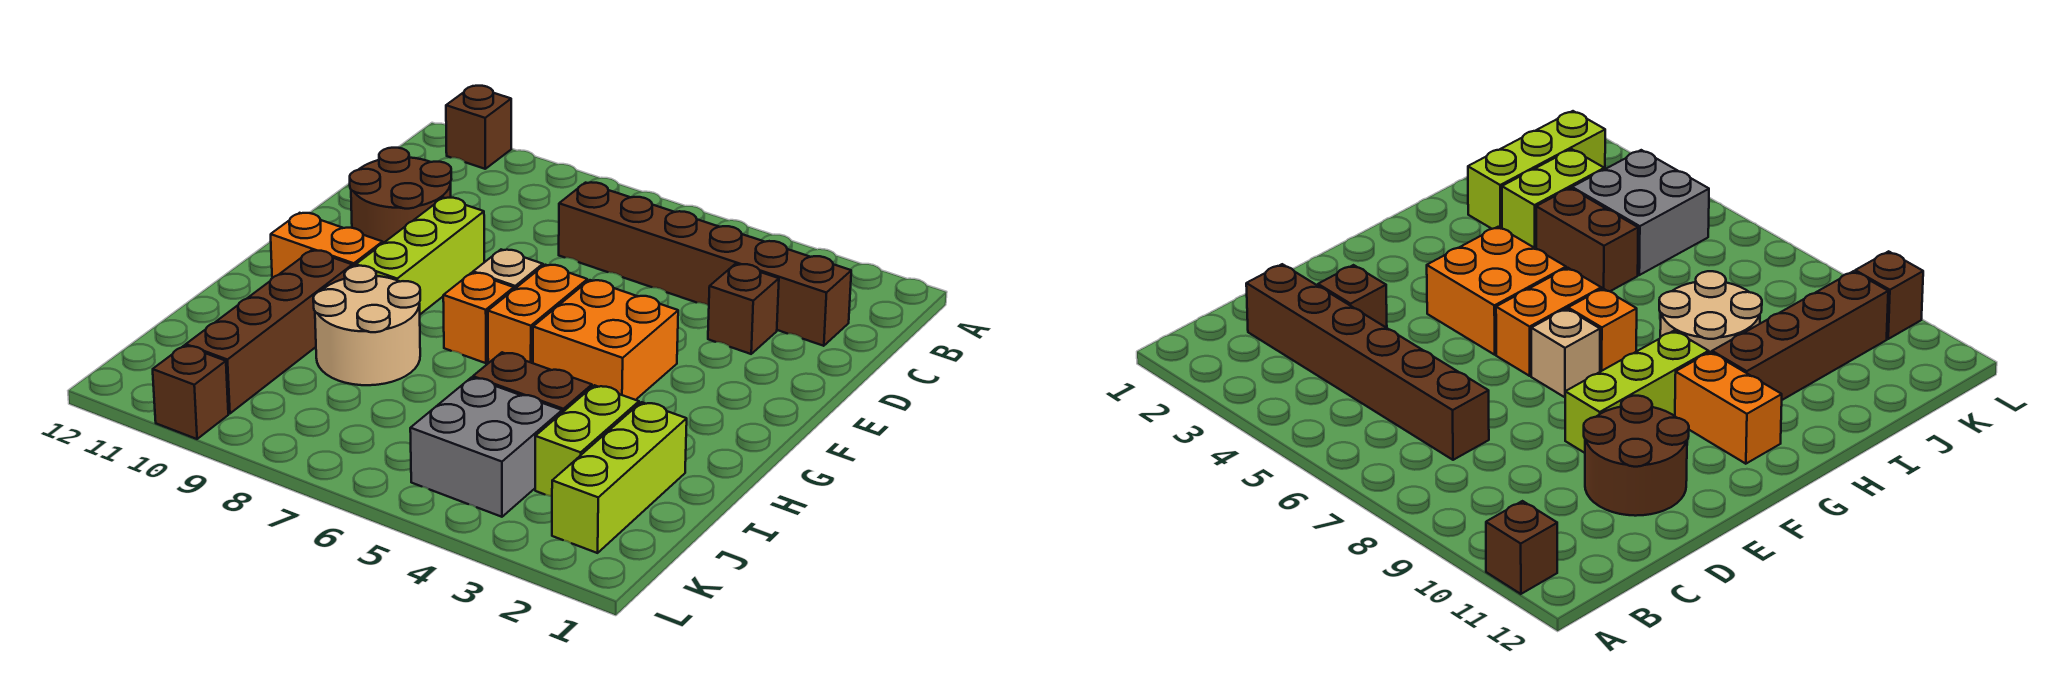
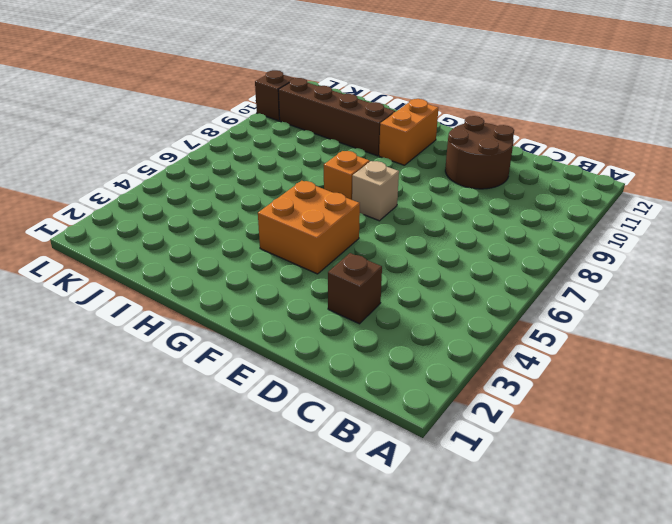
none -> brown 1x1 brick [446,86,511,169]
none -> brown 1x6 brick [559,182,851,346]
none -> lime 1x3 brick [356,198,484,314]

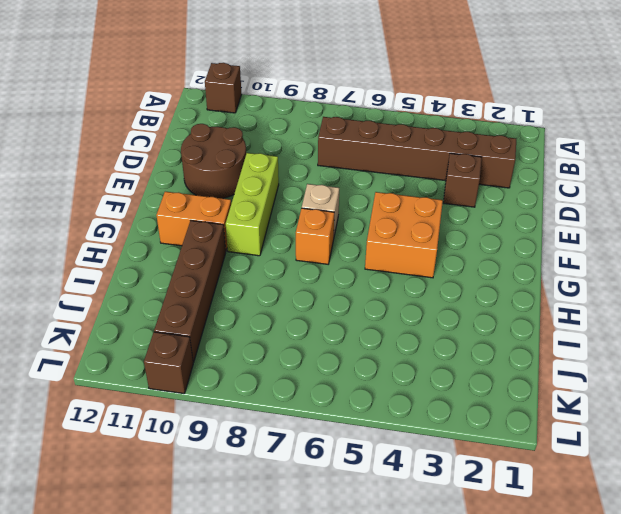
none -> orange 1x2 brick [488,265,587,363]
none -> tan 2x2 round brick [313,266,420,385]
none -> lime 1x3 brick [552,402,687,553]

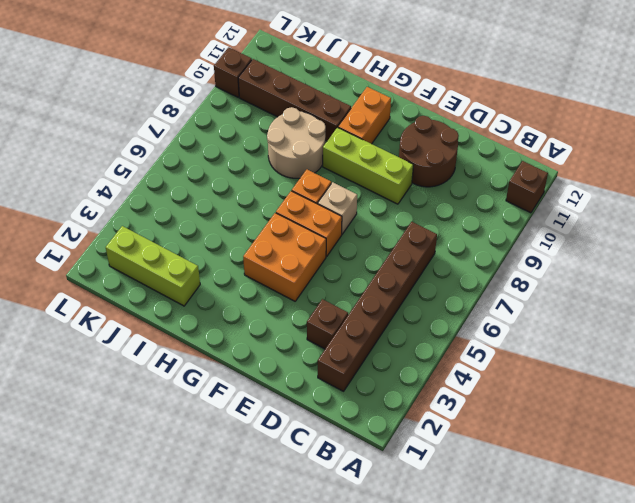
none -> lime 1x2 brick [535,385,639,496]
none -> brown 1x2 brick [473,352,592,413]
none -> grey 2x2 brick [410,377,562,517]

